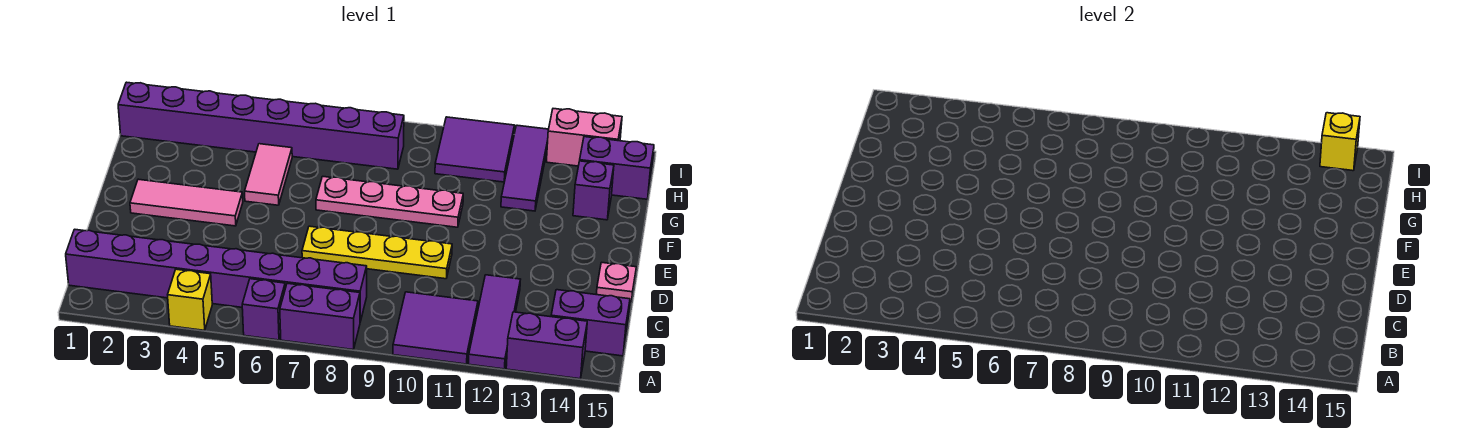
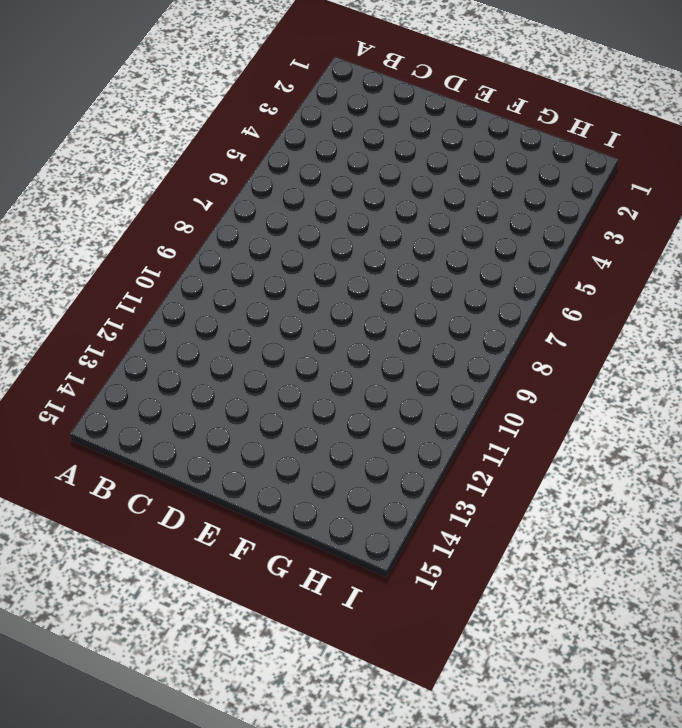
none -> yellow 1x1 brick [168,269,212,330]
none -> purple 1x1 brick [242,279,285,340]
none -> purple 1x2 brick [280,283,360,350]

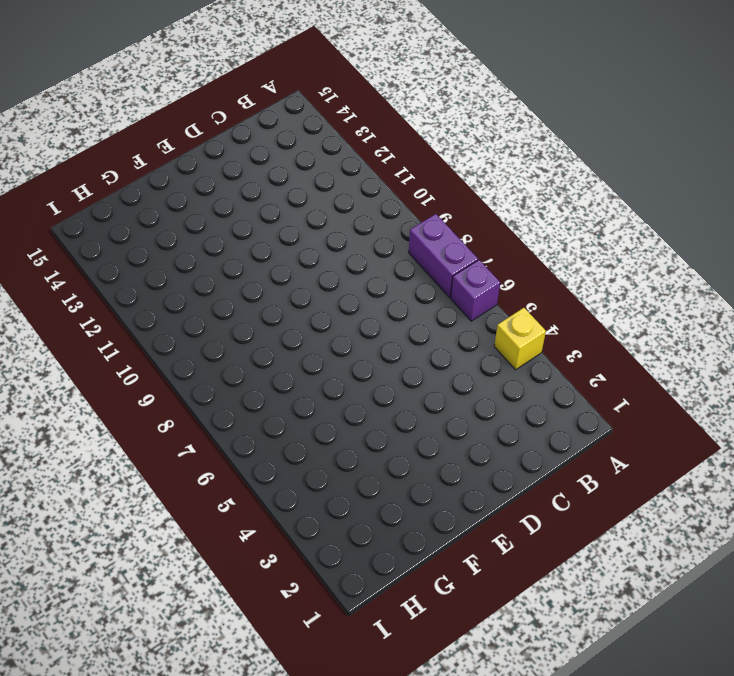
none -> purple 2x2 tile [393,292,478,364]
none -> purple 1x3 tile [468,275,521,369]
none -> purple 1x2 brick [506,312,587,379]

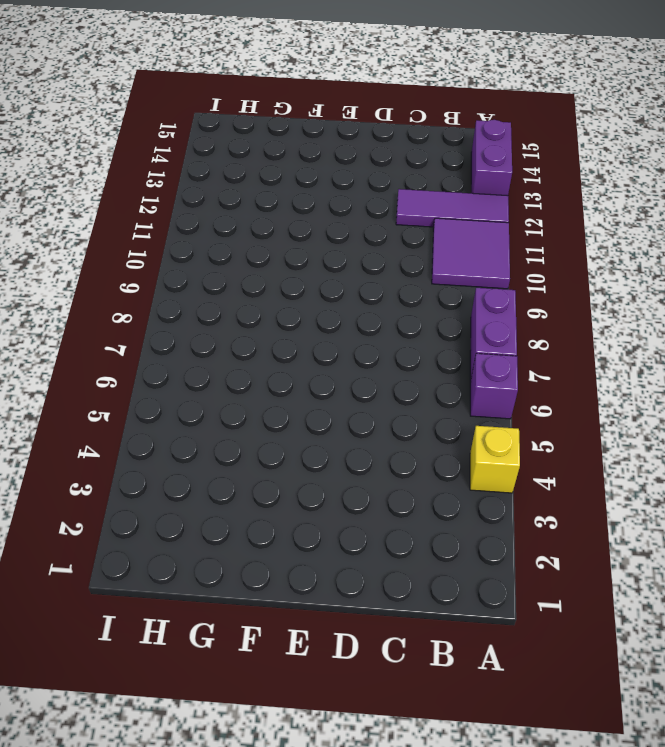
none -> purple 1x8 brick [66,229,367,322]
none -> purple 1x2 brick [551,290,630,356]
none -> yellow 1x4 plate [302,226,452,279]

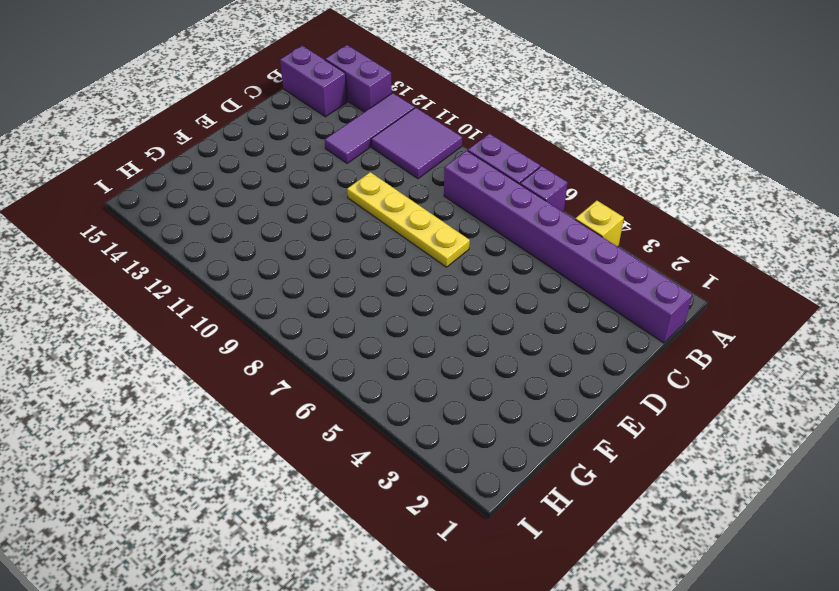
none -> pink 1x1 plate [596,262,636,302]
none -> pink 1x3 tile [130,179,243,226]
none -> pink 1x2 tile [245,144,292,205]

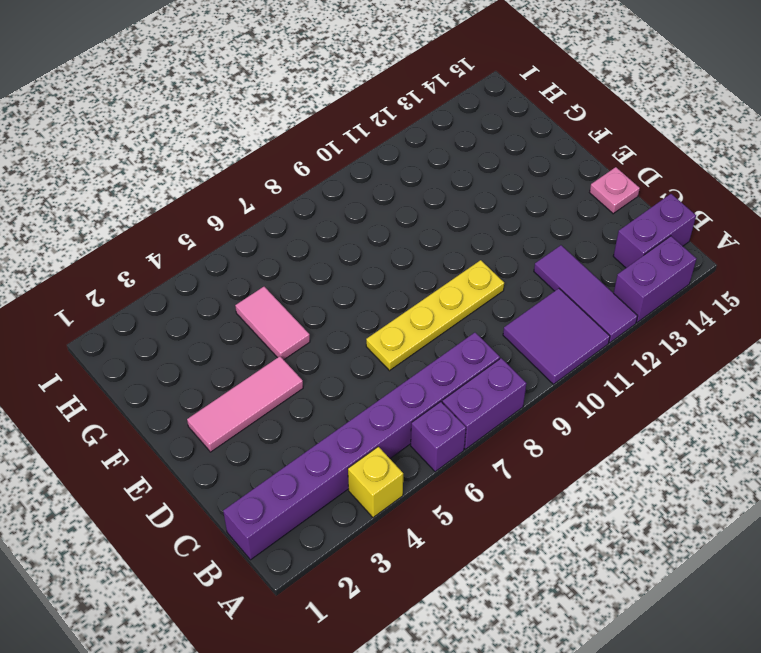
none -> pink 1x4 plate [316,176,463,227]
none -> purple 1x3 tile [501,125,549,211]
none -> purple 1x1 brick [573,161,614,220]

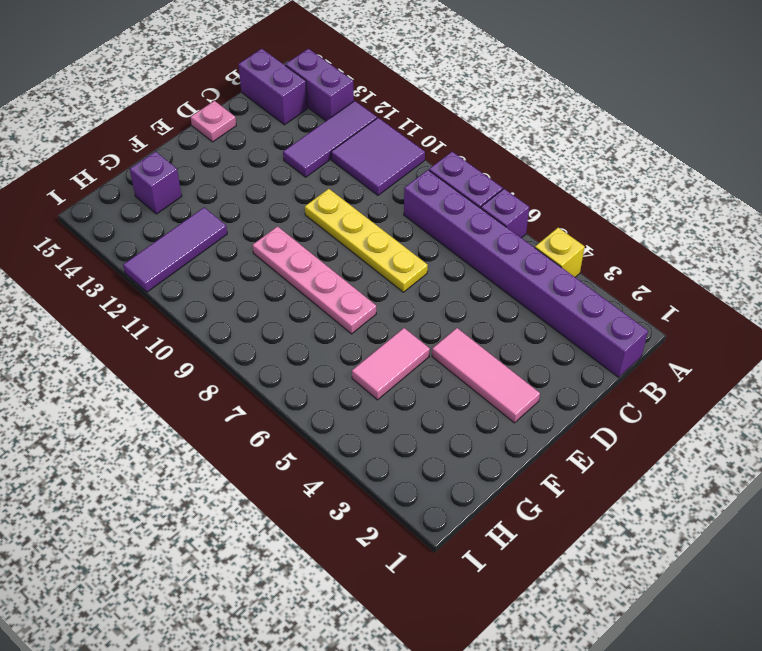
none -> purple 1x8 brick [118,82,404,169]
none -> purple 2x2 tile [435,117,514,182]
none -> purple 1x2 brick [580,137,654,199]

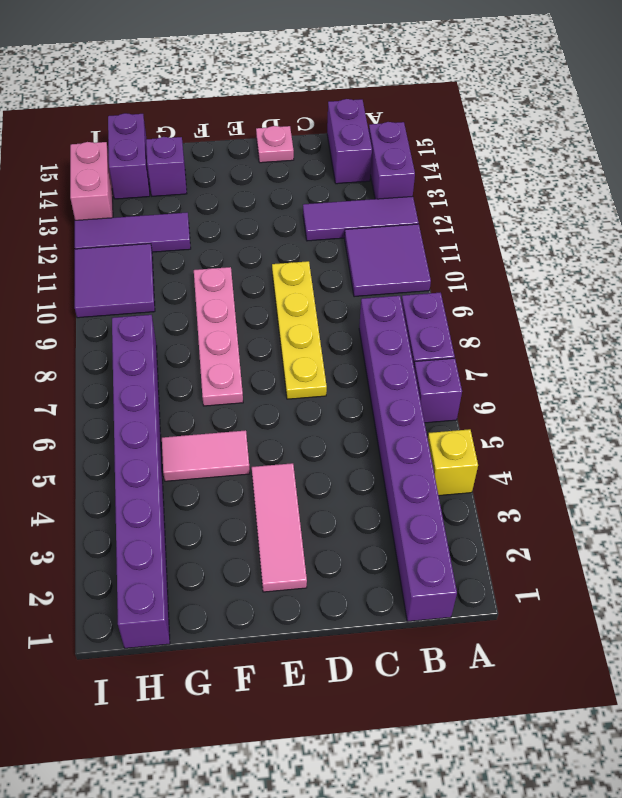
none -> yellow 1x1 brick [1320,113,1360,171]

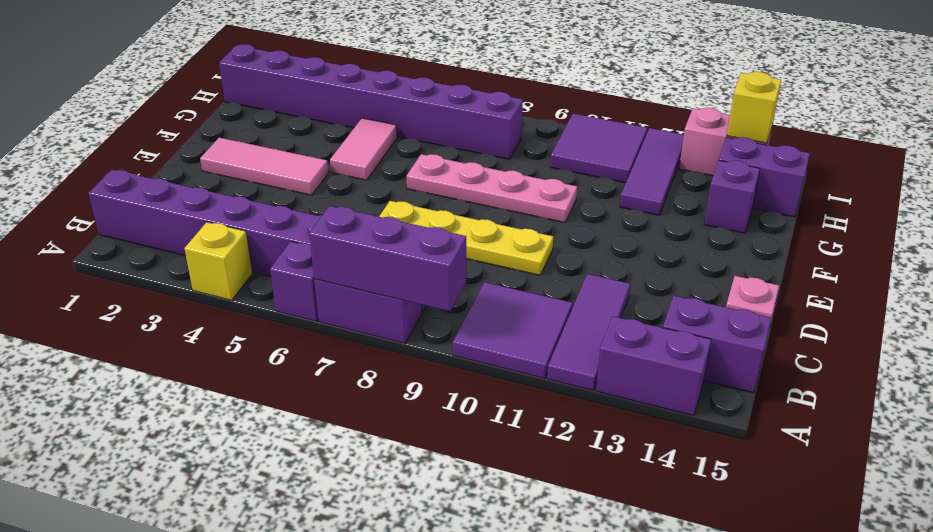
purple 1x3 brick [309,206,466,311] -> none

